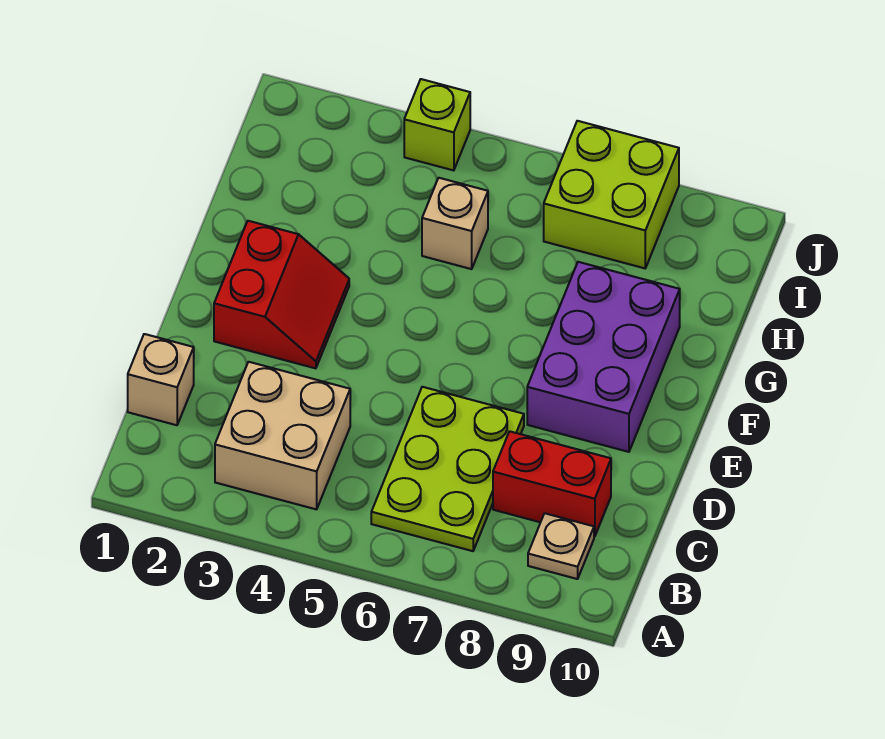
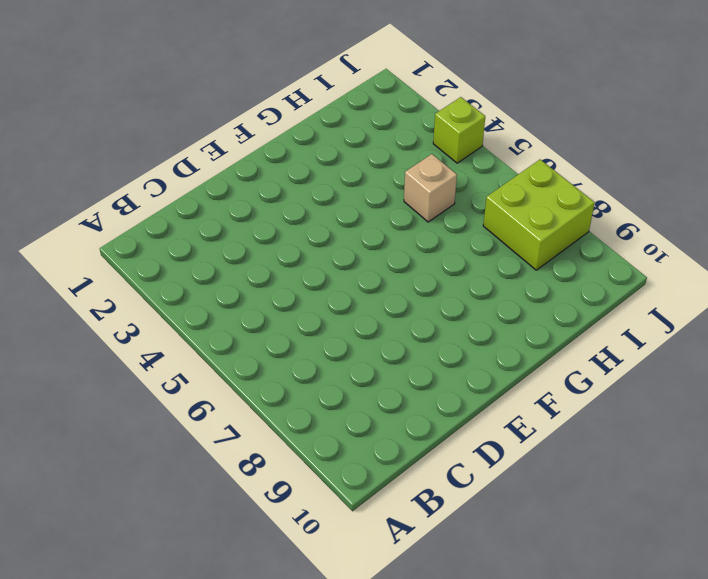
none -> tan 2x2 brick [215,362,350,509]
none -> lime 2x3 plate [371,387,524,551]

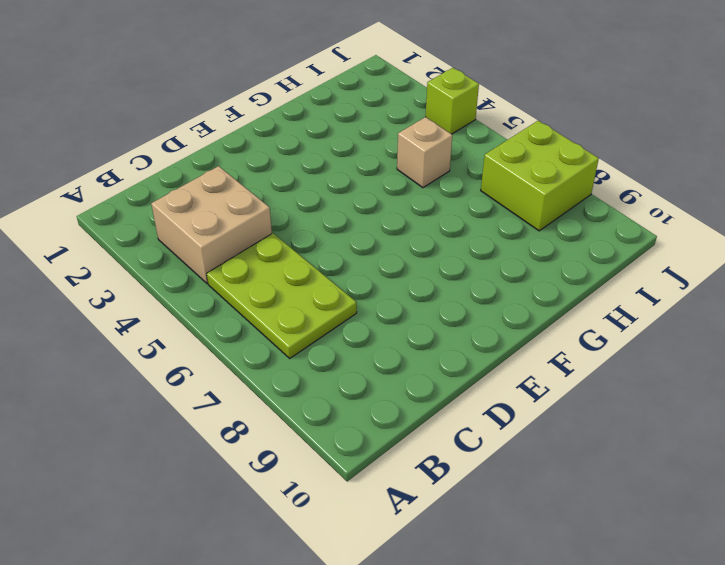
lime 2x3 plate [207,233,357,358] -> lime 2x3 plate turned to [371,387,524,551]
none -> tan 1x1 plate [528,513,594,579]
none -> tan 1x1 brick [128,334,194,425]

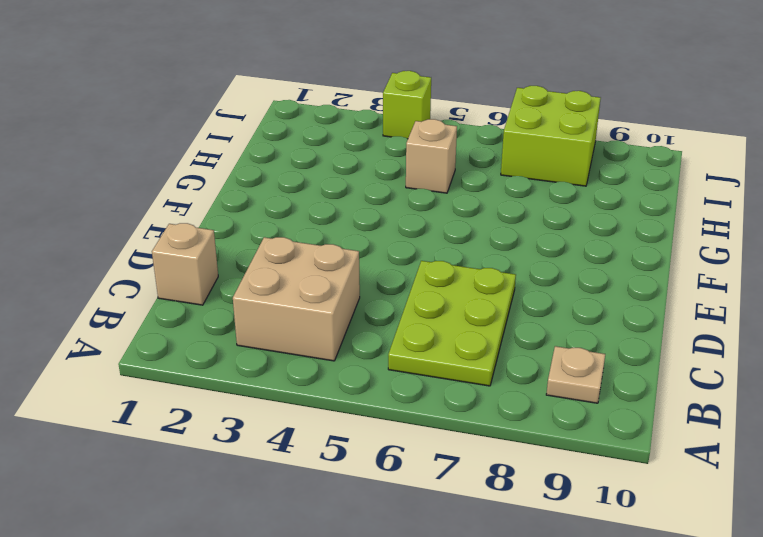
none -> red 1x2 brick [493,431,611,537]
none -> red 2x2 slope [214,221,349,368]

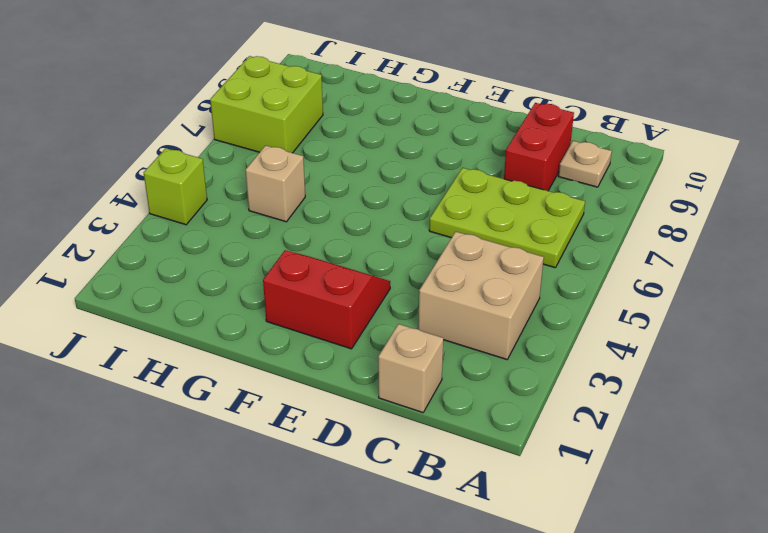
none -> purple 2x3 brick [527,262,680,452]

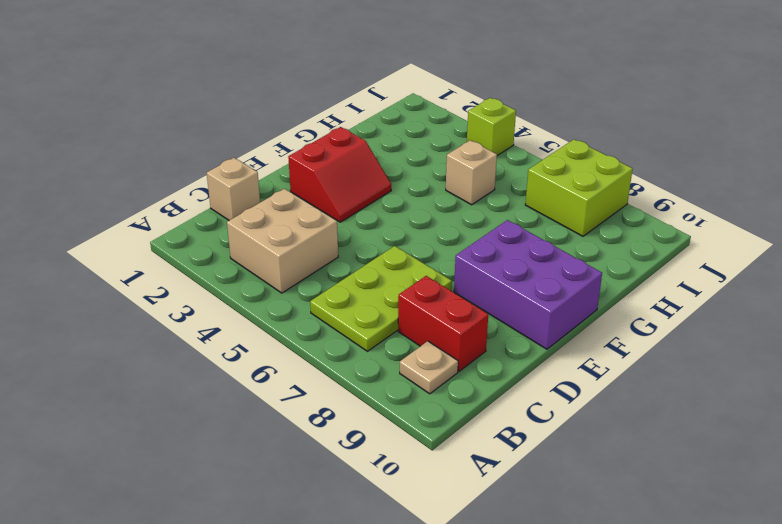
purple 2x3 brick [454,220,602,349] -> purple 2x3 brick turned to [527,262,680,452]

